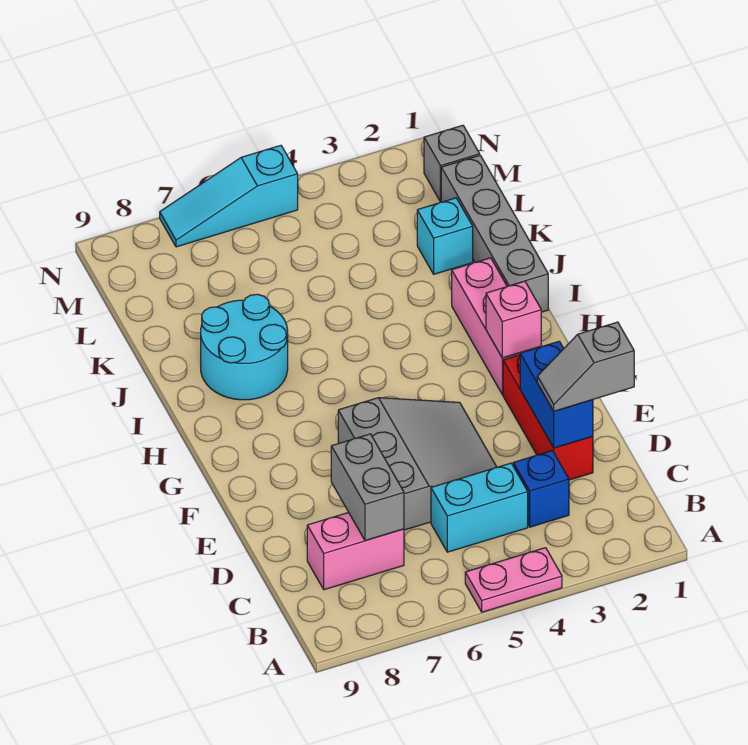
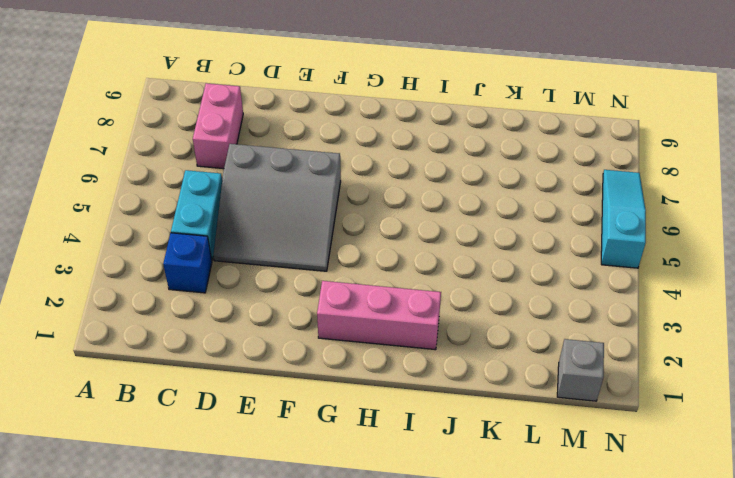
none -> pink 1x2 plate [465,548,562,612]
none -> red 1x3 brick [503,355,593,480]
none -> grey 1x4 brick [441,155,548,312]

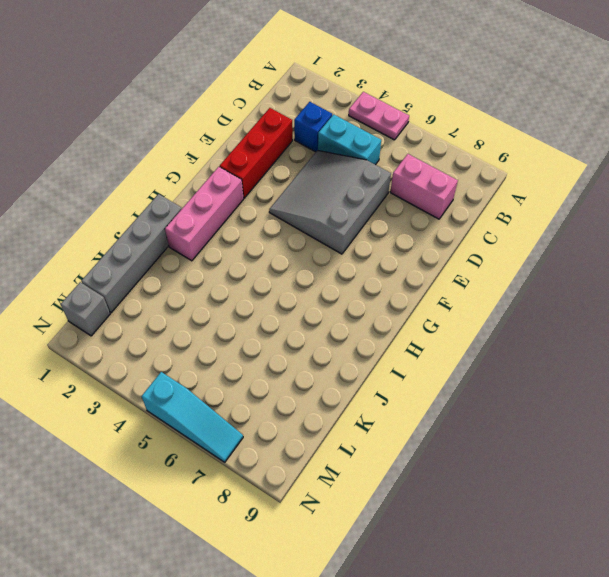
none -> cyan 2x2 round brick [201,294,288,400]
none -> cyan 1x1 brick [417,198,473,274]
none -> grey 1x2 brick [331,434,404,540]

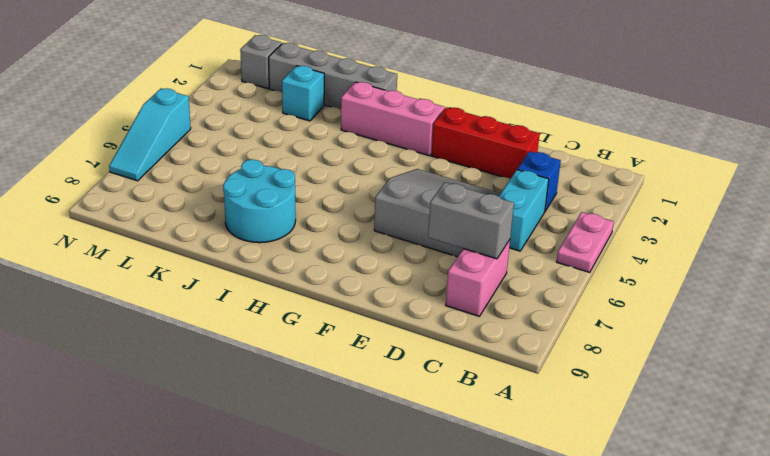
none -> blue 1x2 brick [520,341,593,448]
none -> pink 1x1 brick [486,281,541,358]
none -> grey 1x2 slope [537,322,634,411]

